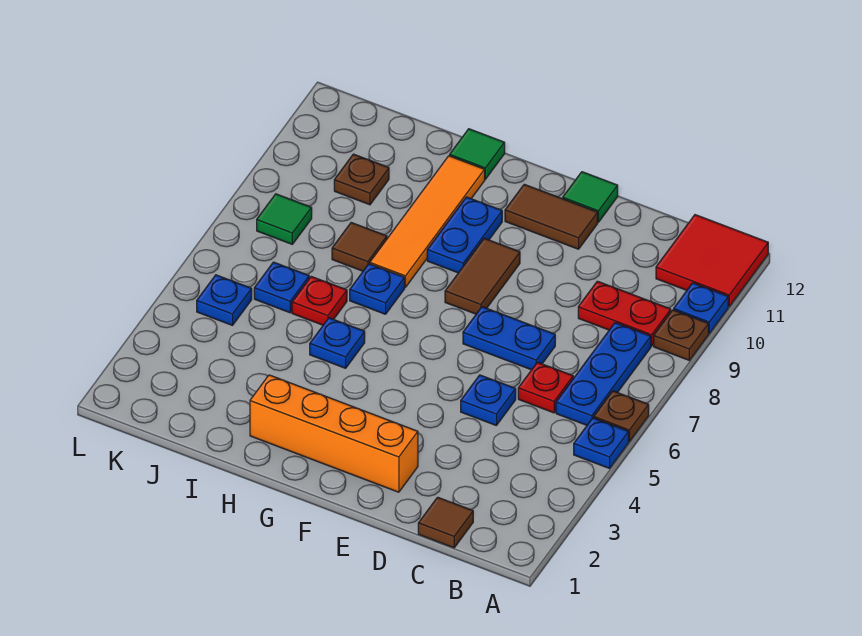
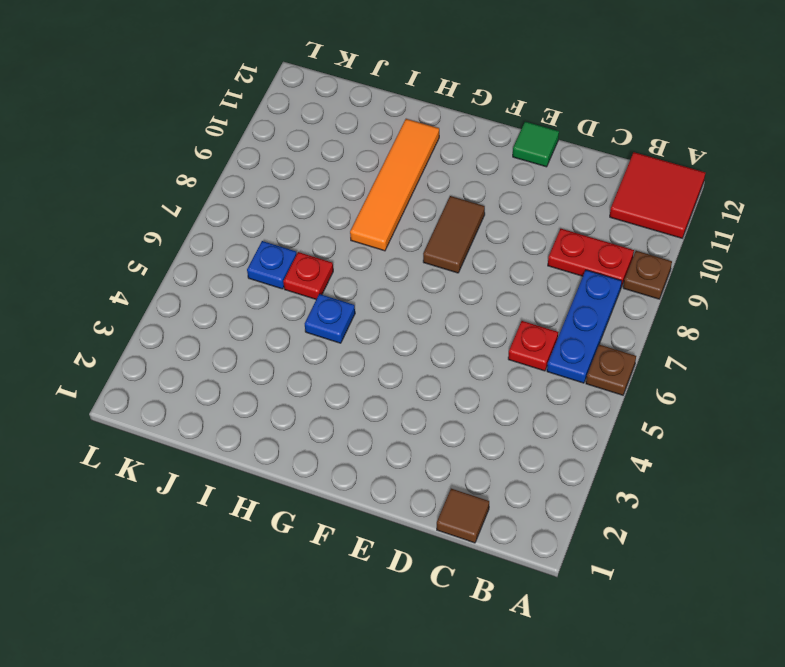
none -> blue 1x1 plate [574,418,629,468]
none -> blue 1x1 plate [674,283,728,333]
none -> blue 1x1 plate [461,375,516,426]

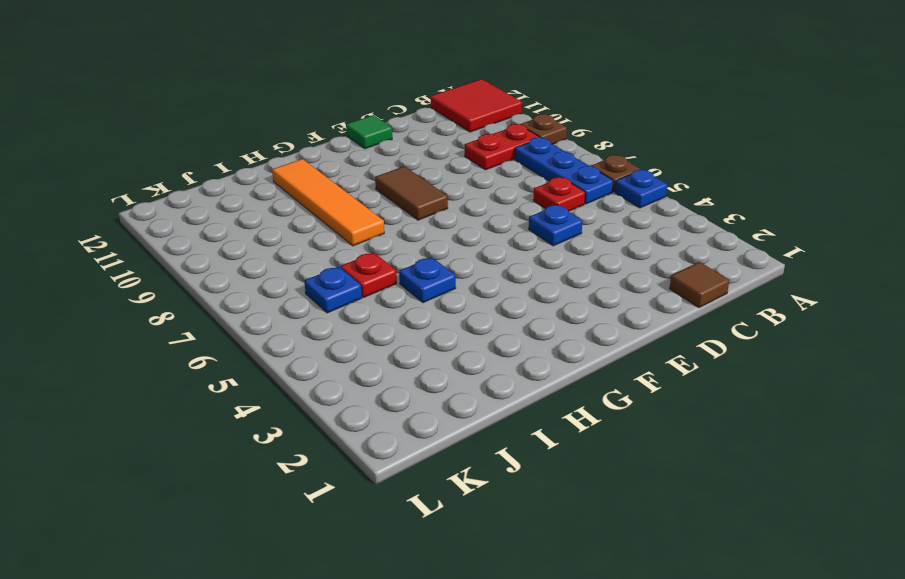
none -> blue 1x1 plate [674,283,728,333]
none -> blue 1x2 plate [463,307,555,370]
none -> orange 1x4 brick [250,375,418,492]

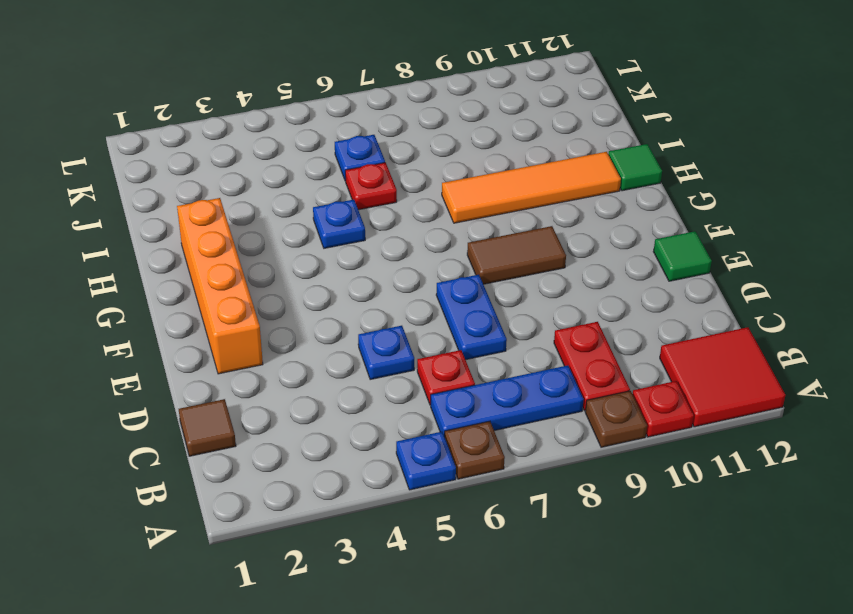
red 1x1 plate [633,381,694,437] -> blue 1x1 plate [674,283,728,333]
none -> brown 1x2 tile [505,184,598,249]
none -> blue 1x2 plate [427,197,502,273]
none -> blue 1x1 plate [350,264,405,314]

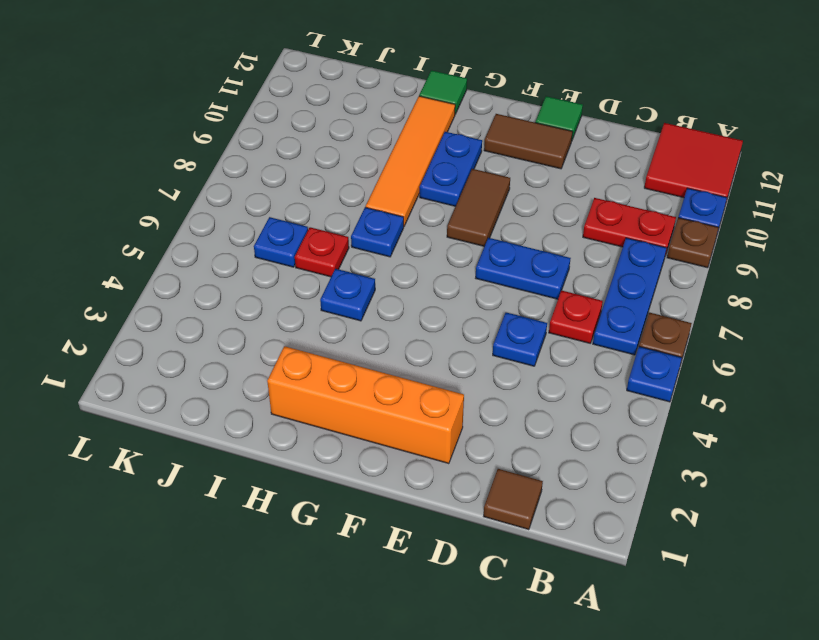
none -> brown 1x1 tile [332,223,387,271]
none -> brown 1x1 plate [334,154,389,205]
none -> blue 1x1 plate [197,275,252,325]

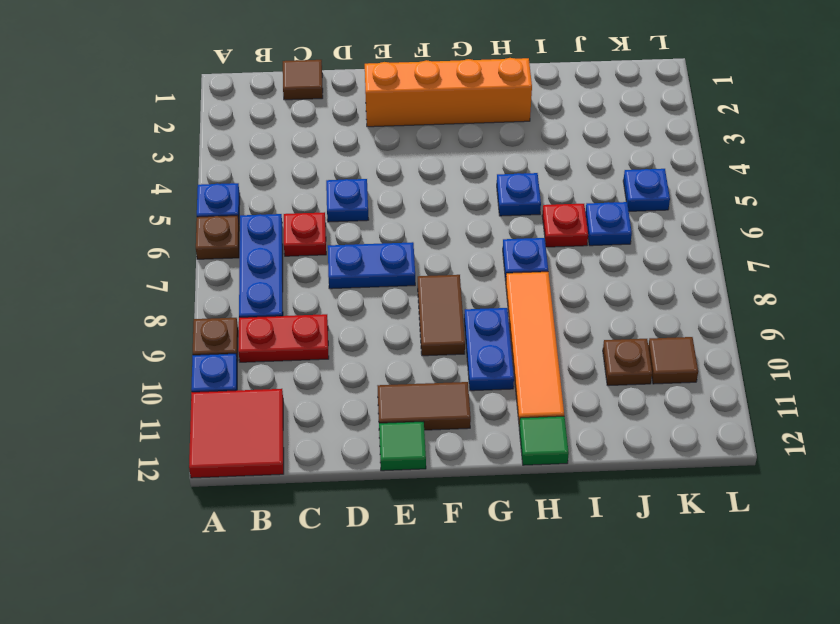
brown 1x1 tile [648,337,698,384] -> brown 1x1 tile moved to [332,223,387,271]
none -> green 1x1 tile [257,194,312,244]

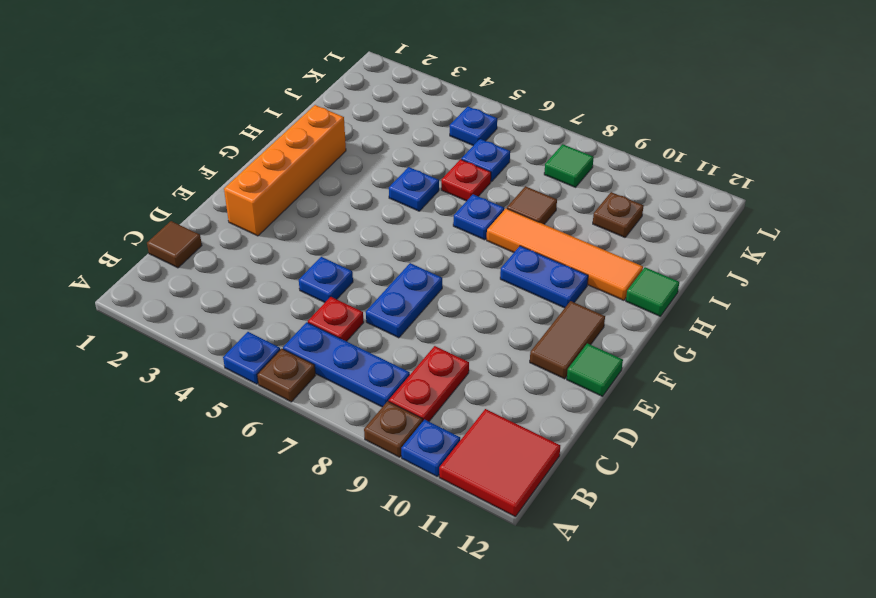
none -> brown 1x2 tile [445,238,520,314]

